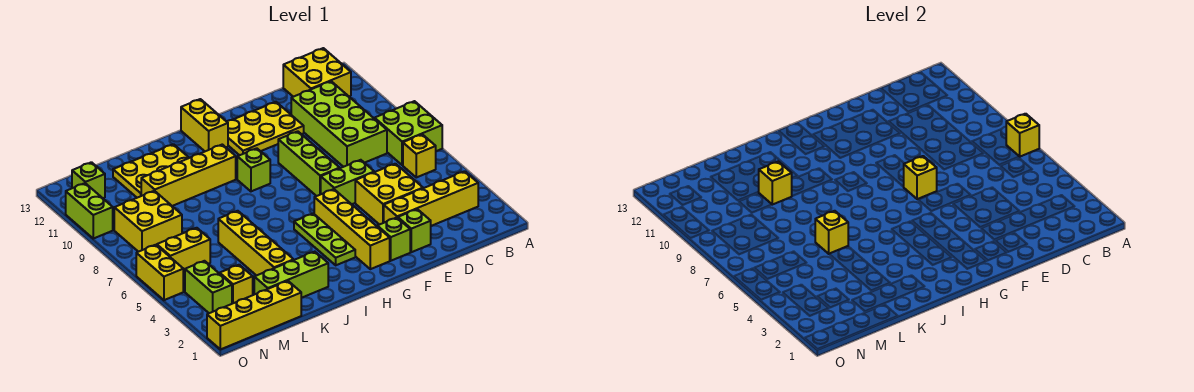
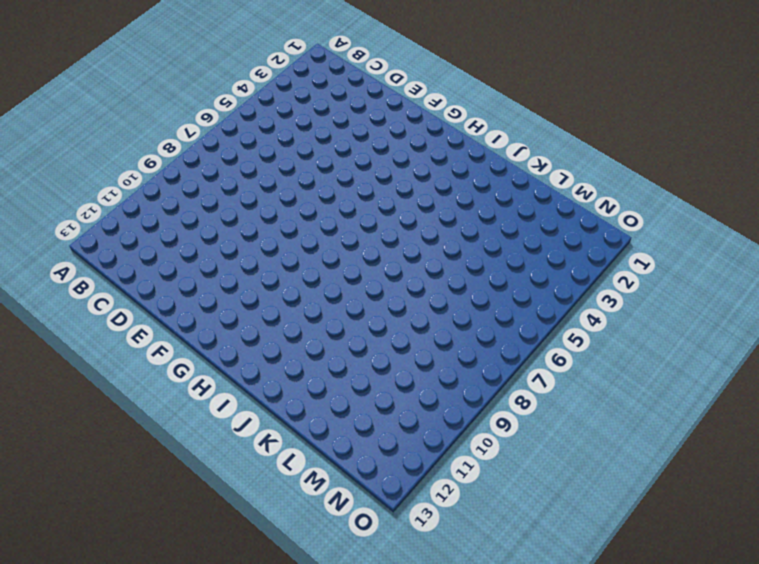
none -> lime 2x2 brick [375,101,442,165]
none -> yellow 1x4 brick [384,171,478,226]
none -> yellow 1x1 brick [403,134,436,177]
none -> yellow 2x2 brick [283,48,351,97]

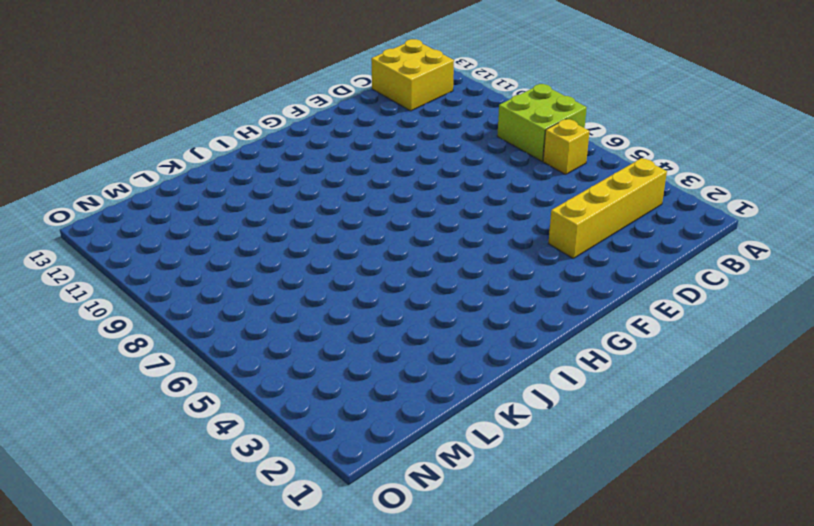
none -> lime 2x4 brick [291,81,387,167]
none -> yellow 2x2 brick [355,164,423,225]
none -> lime 1x1 brick [398,209,431,252]
none -> lime 1x2 brick [321,160,374,204]

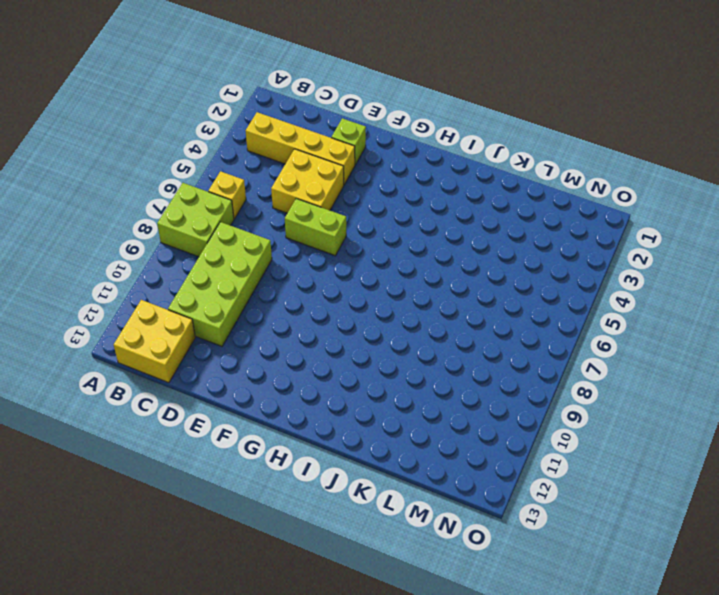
none -> yellow 2x3 plate [227,102,304,155]
none -> lime 1x1 brick [377,218,410,261]
none -> lime 1x3 brick [278,131,340,196]
none -> yellow 1x4 brick [314,189,390,269]

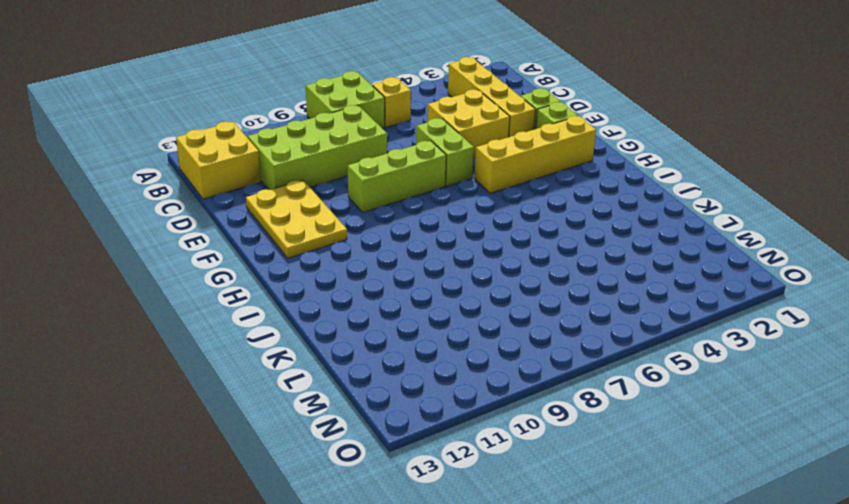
none -> lime 1x3 plate [294,214,355,265]
none -> lime 1x1 brick [237,148,270,191]
none -> yellow 1x2 brick [181,99,228,151]
none -> yellow 1x4 brick [141,145,236,206]

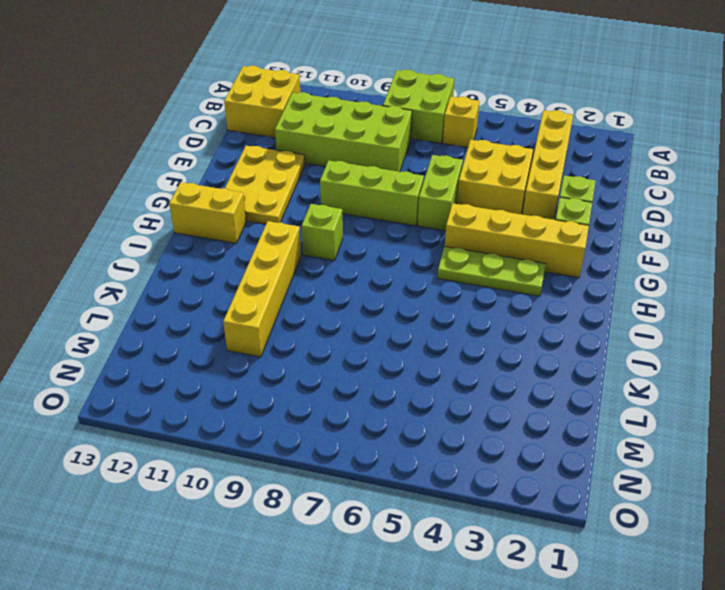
none -> lime 1x3 brick [254,252,328,298]
none -> yellow 2x3 plate [113,144,189,198]
none -> yellow 1x4 brick [218,211,293,276]
none -> yellow 1x4 brick [207,281,301,349]

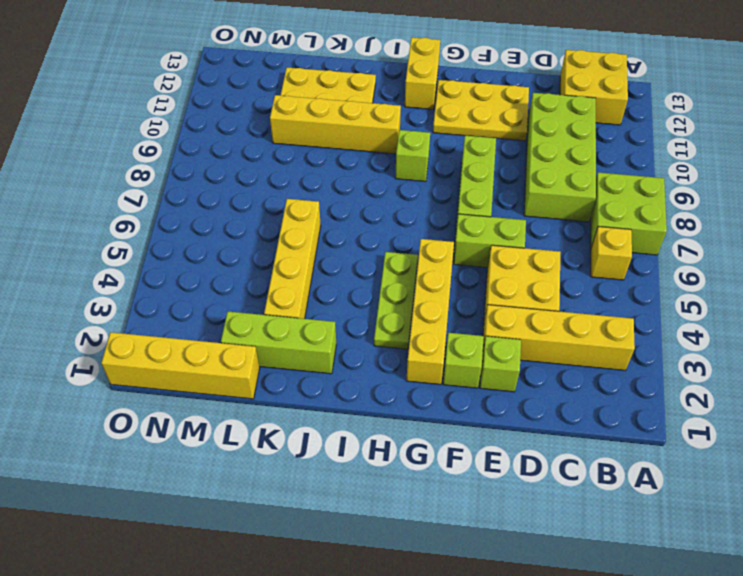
none -> yellow 1x1 brick [220,265,253,304]
none -> yellow 1x2 brick [157,228,210,274]
none -> yellow 2x2 brick [114,191,182,252]
none -> lime 1x2 brick [185,261,232,313]

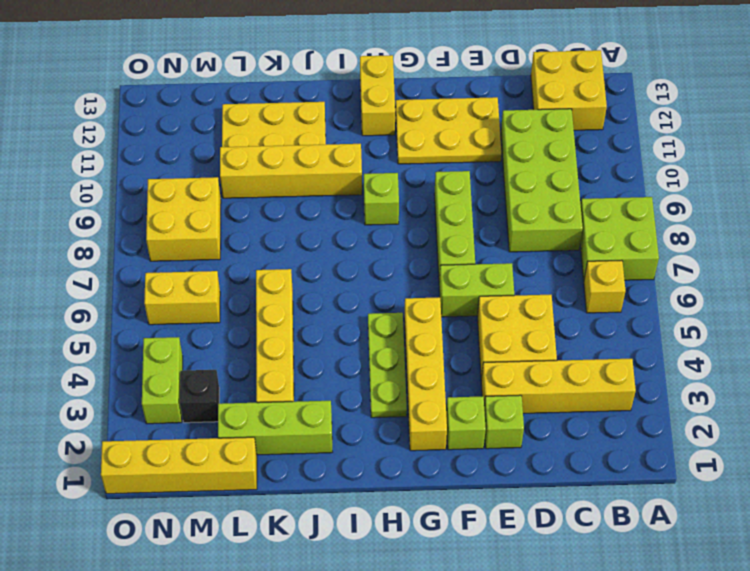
black 1x1 brick [180,370,219,423] -> yellow 1x1 brick [220,265,253,304]
none -> lime 1x1 brick [72,162,105,198]
none -> yellow 1x2 brick [136,245,183,300]
none -> lime 1x2 brick [66,183,113,239]
none -> yellow 1x1 brick [1006,114,1039,157]

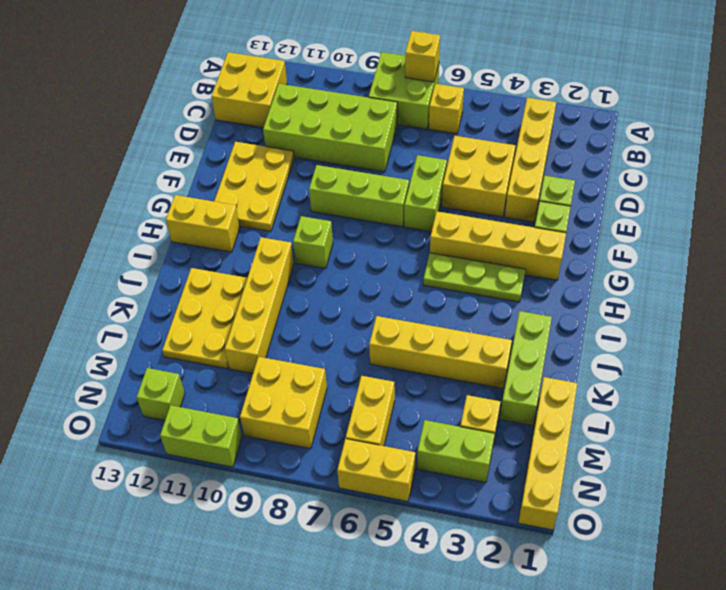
none -> yellow 1x1 brick [904,156,937,199]
none -> yellow 1x1 brick [815,211,848,254]
none -> yellow 1x1 brick [759,162,792,205]

